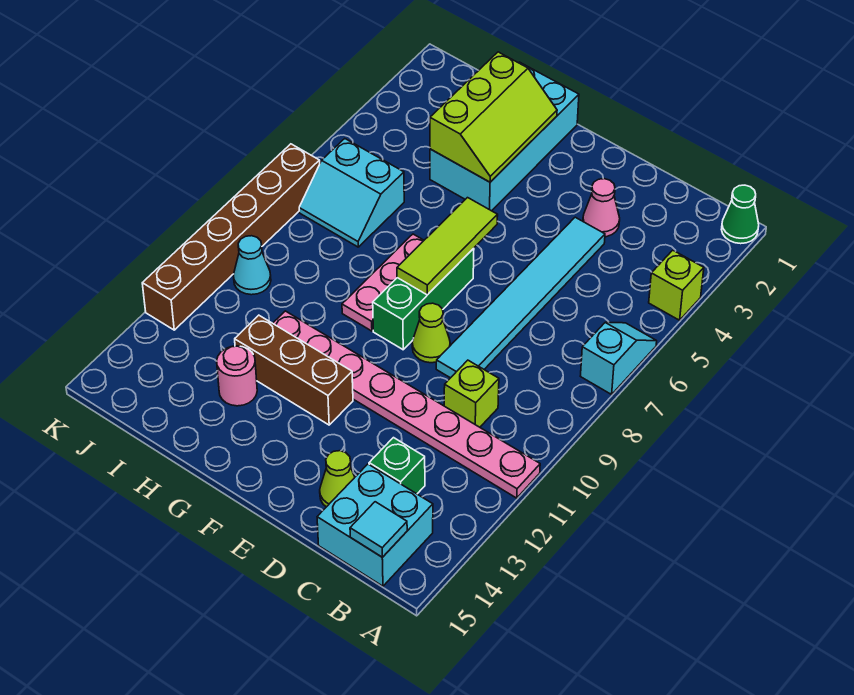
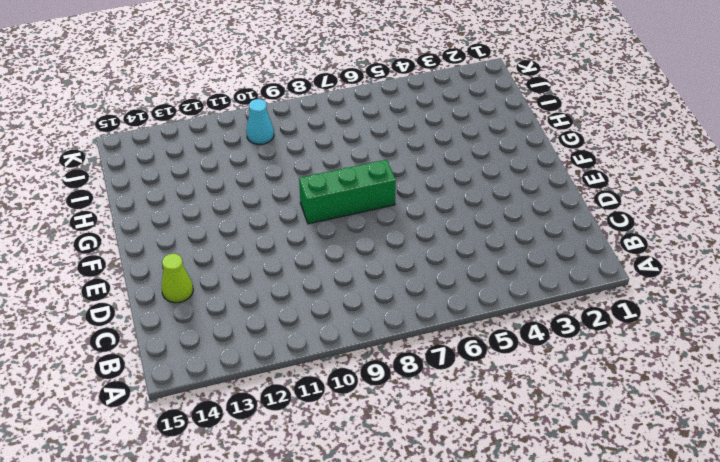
none -> green 1x1 cone [721,185,759,244]
none -> lime 1x1 brick [649,250,704,320]
none -> cyan 1x2 slope [581,322,657,394]

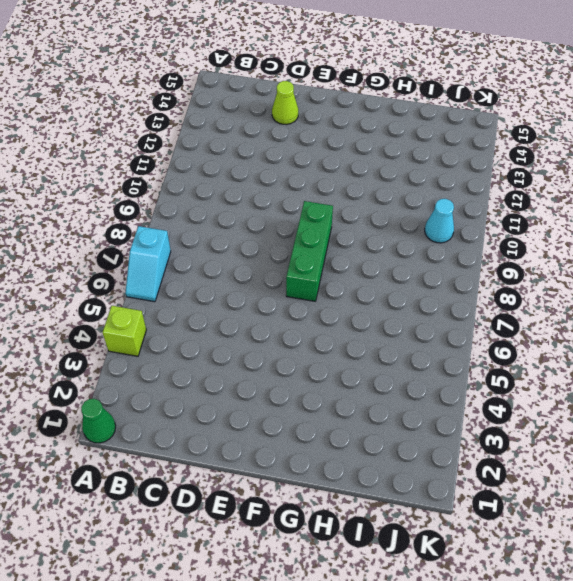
none -> pink 1x8 plate [273,311,540,498]
none -> cyan 2x2 brick [317,464,433,586]
none -> lime 1x1 brick [444,360,499,427]

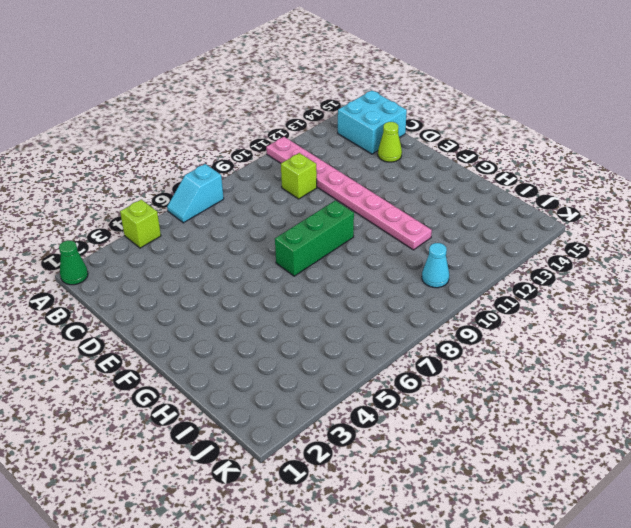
none -> green 1x1 brick [369,438,425,494]
none -> pink 1x1 cone [583,179,620,237]
none -> cyan 1x6 tile [436,217,605,378]

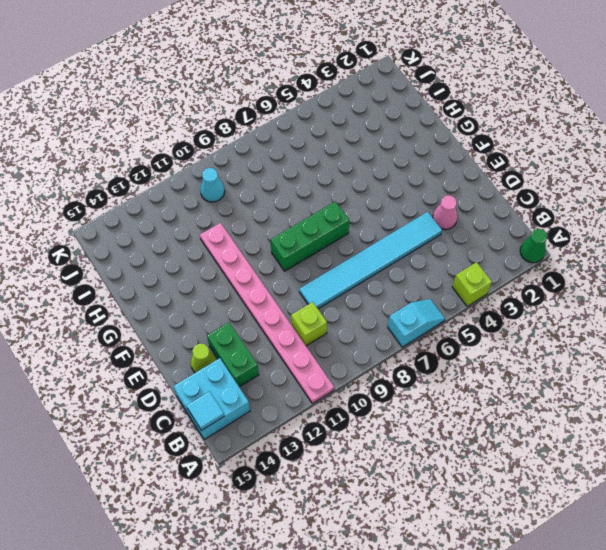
green 1x2 brick [207,322,259,387] -> green 1x1 brick [369,438,425,494]
none -> lime 1x1 cone [412,303,450,363]
none -> brown 1x3 brick [235,315,353,425]
none -> cyan 2x4 brick [430,62,579,211]

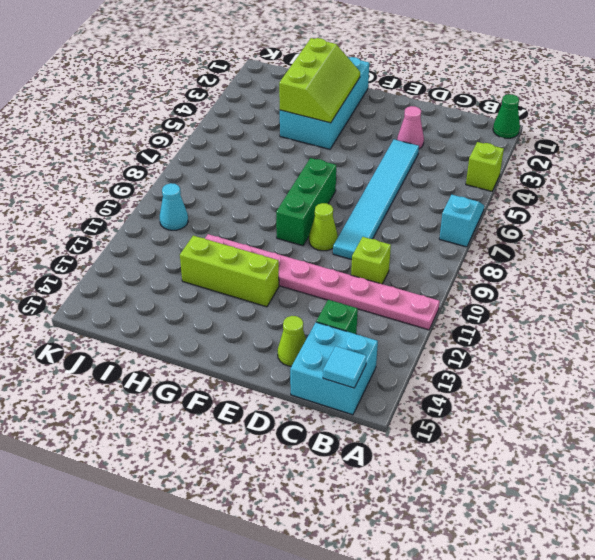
lime 1x3 brick [180,236,279,307] -> brown 1x3 brick [235,315,353,425]
none -> pink 1x3 plate [342,234,424,331]
none -> pink 1x1 round brick [217,346,257,406]
none -> cyan 2x2 slope [299,139,404,247]

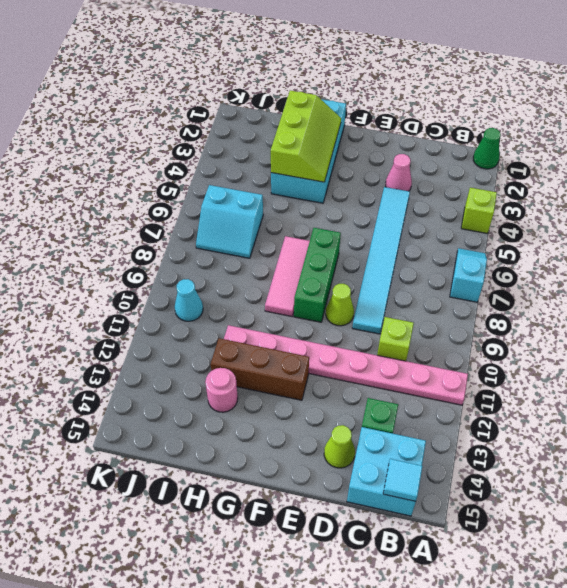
pink 1x3 tile [265,236,310,316] -> pink 1x3 plate [342,234,424,331]
none -> brown 1x6 brick [142,144,320,330]
none -> lime 1x3 tile [397,198,498,295]

